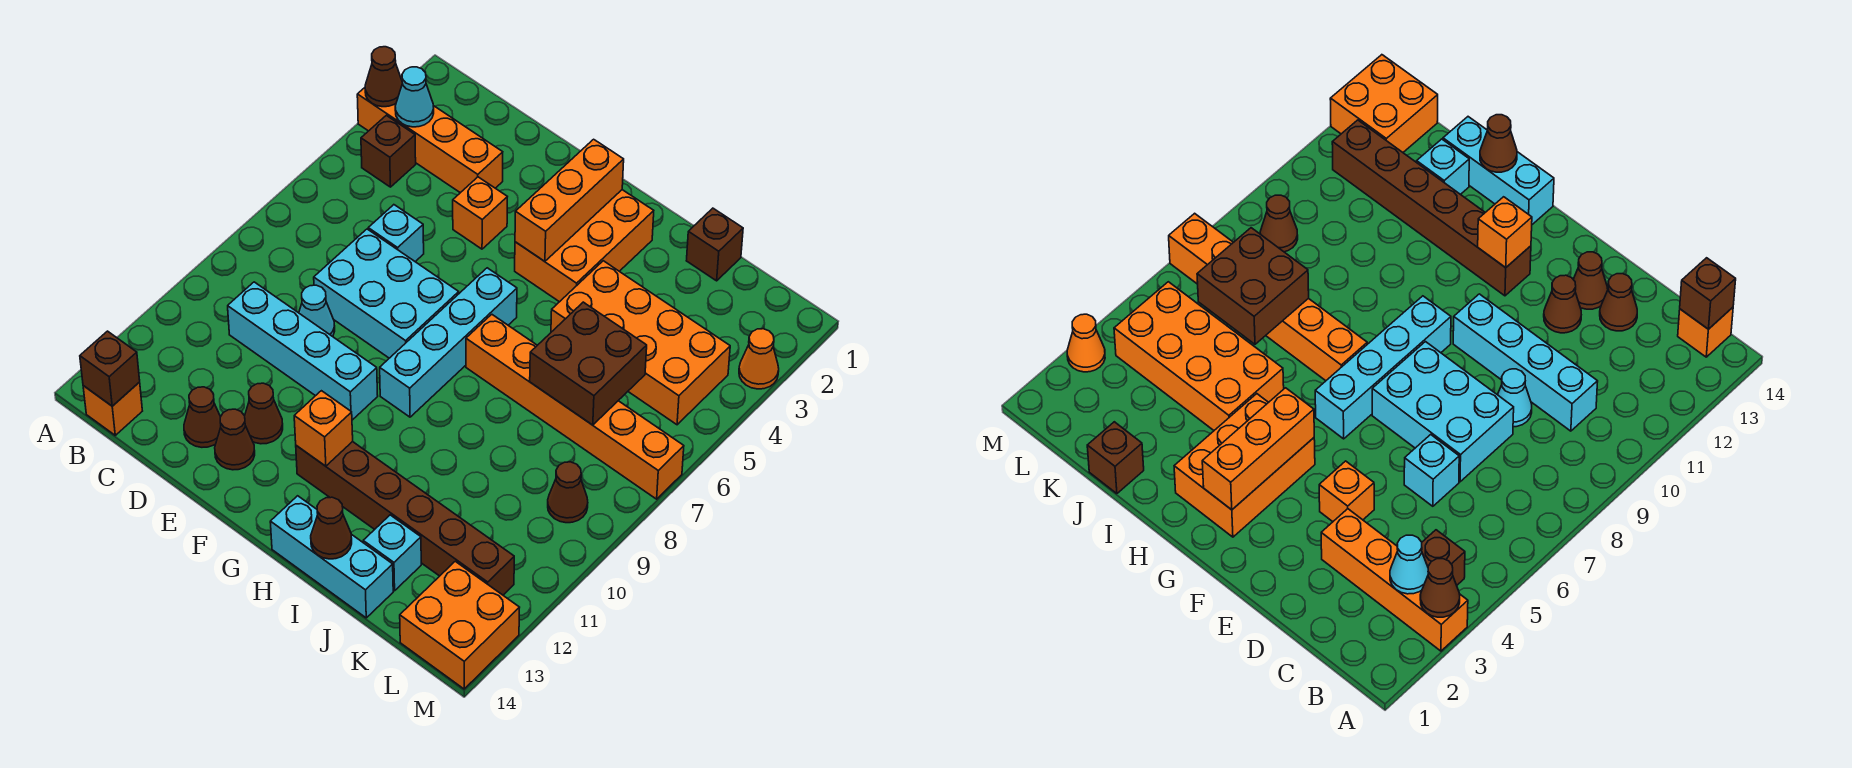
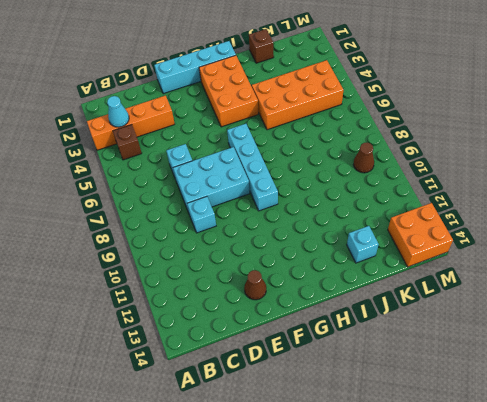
cyan 1x1 brick [187,197,216,233] -> cyan 1x1 cone [299,285,335,337]
cyan 1x4 brick [154,41,236,94] -> cyan 1x4 brick moved to [228,282,378,420]
none -> orange 1x1 brick [83,382,142,435]
none -> brown 1x1 cone [184,387,221,447]
none -> orange 1x1 brick [453,177,507,249]

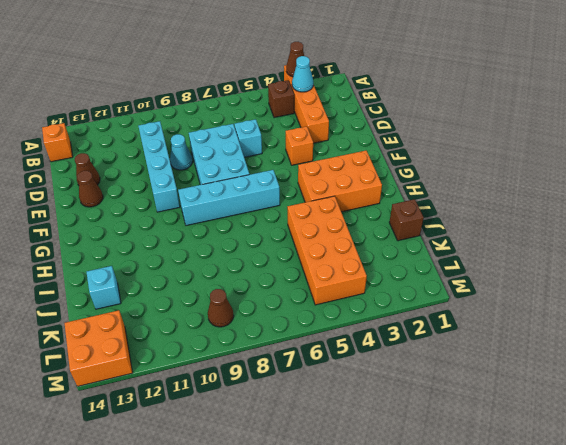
none -> brown 1x1 cone [245,383,283,444]
none -> brown 1x6 brick [296,442,514,595]
none -> orange 1x6 brick [466,314,684,499]

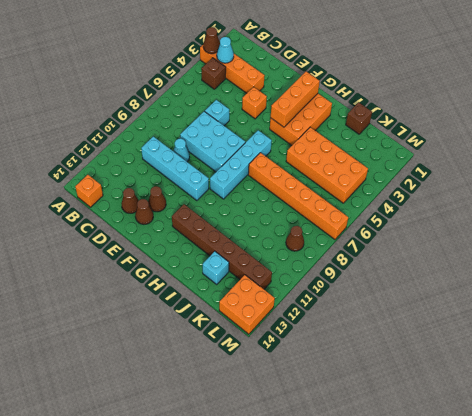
none -> cyan 1x3 brick [270,496,393,618]
none -> orange 1x1 cone [739,329,779,389]
none -> brown 1x1 brick [80,331,140,406]

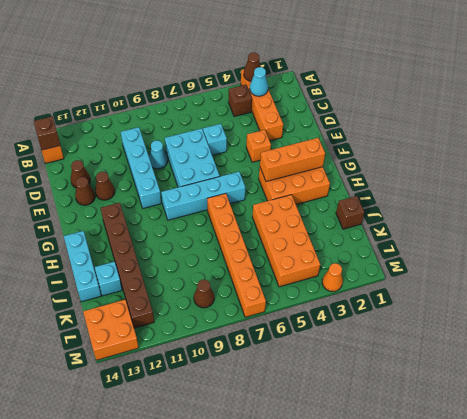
none -> orange 1x1 brick [294,391,353,466]
none -> brown 1x1 cone [311,497,352,559]
none -> brown 2x2 brick [530,302,647,425]

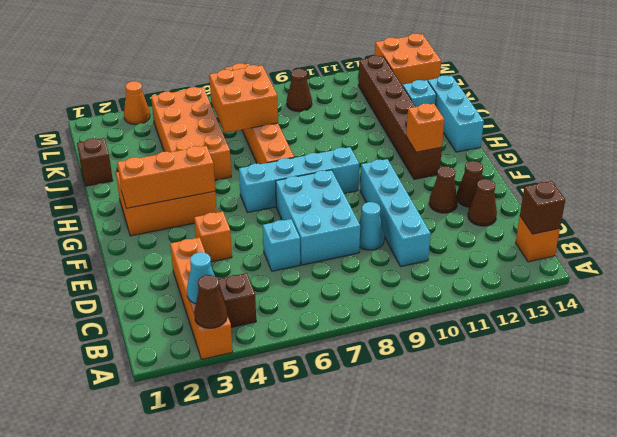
orange 2x2 brick [209,65,278,133] -> brown 2x2 brick [530,302,647,425]
none -> brown 1x1 cone [311,497,352,559]

